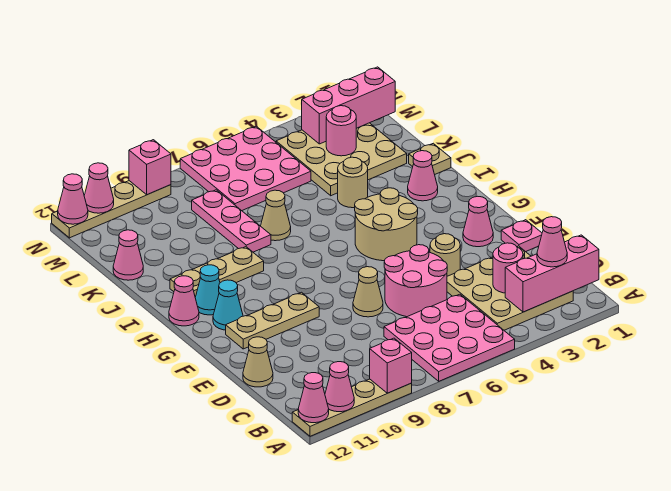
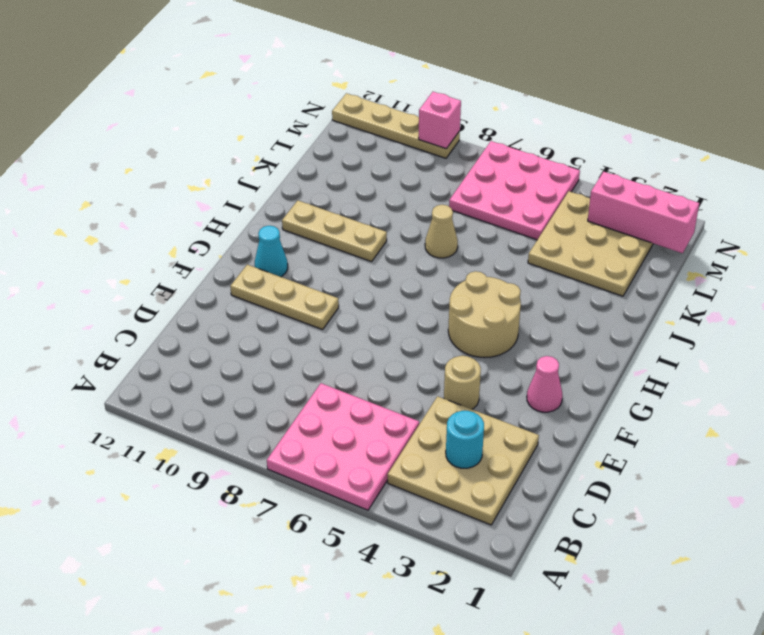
cyan 1x1 round brick [446,411,484,468] -> pink 1x1 round brick [493,243,523,293]
none -> tan 1x4 plate [292,379,412,436]
none -> pink 2x2 round brick [384,245,447,317]
none -> tan 1x1 cone [243,337,273,387]
none -> pink 1x1 plate [501,220,542,252]

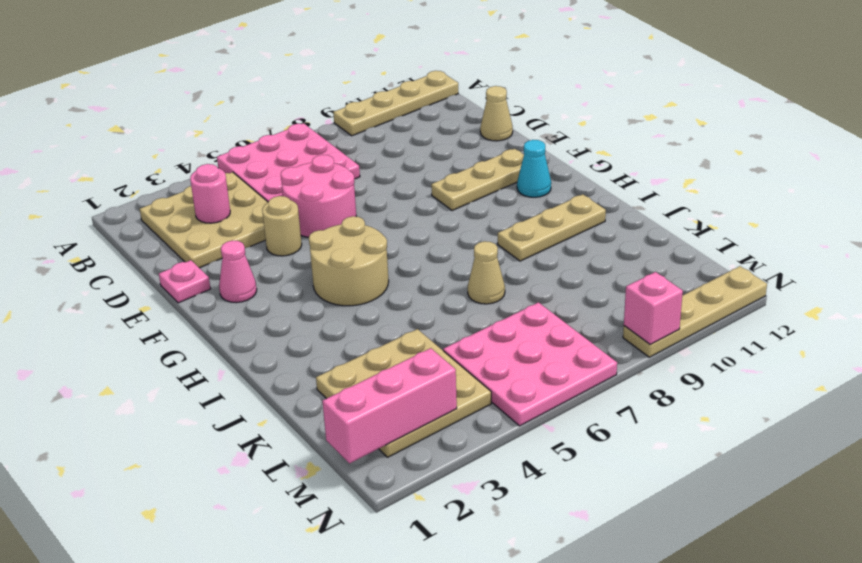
none -> tan 1x1 cone [353,267,383,317]
none -> cyan 1x1 cone [195,265,220,315]
none -> pink 1x1 cone [169,276,199,326]
none -> pink 1x1 cone [408,151,438,201]

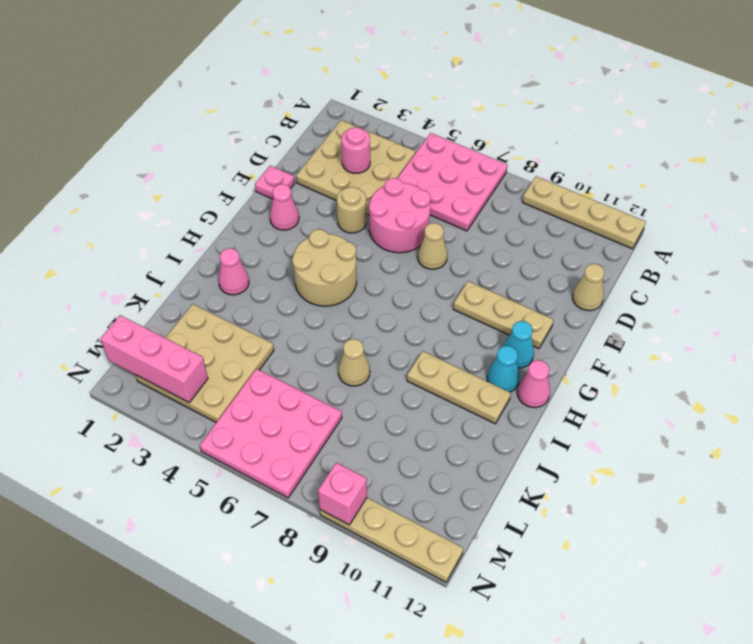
none -> tan 1x1 plate [409,143,451,174]
none -> tan 1x1 round brick [338,157,368,208]
none -> pink 1x3 plate [192,190,271,252]
none -> pink 1x1 cone [113,230,143,280]

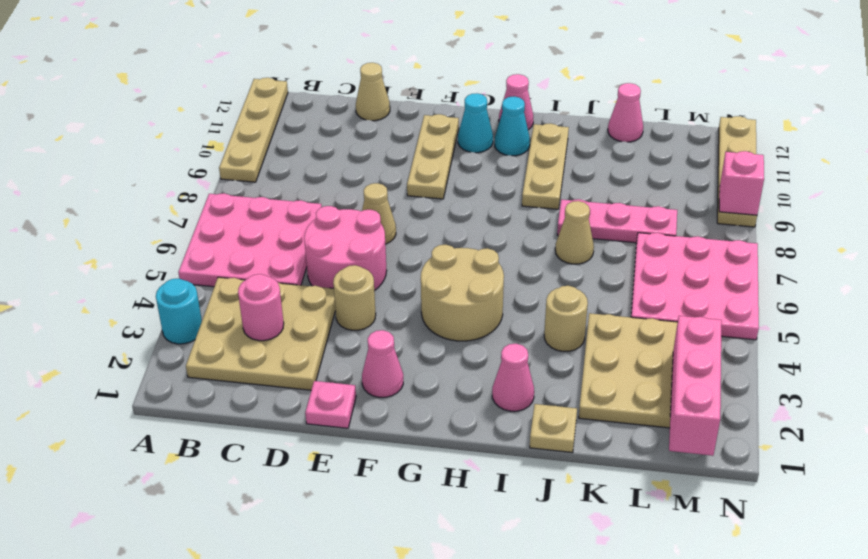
cyan 1x1 round brick [156,278,202,344] -> none
none -> pink 1x1 brick [370,338,412,393]
none -> pink 1x1 cone [325,362,354,412]
none -> pink 1x1 cone [298,373,329,423]
none -> pink 1x3 brick [505,235,599,312]

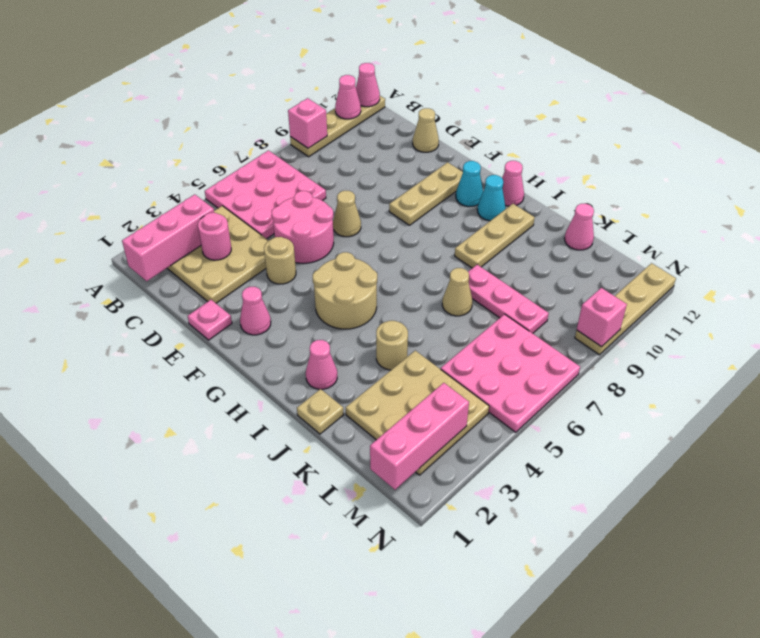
none -> pink 1x1 round brick [326,106,356,156]
none -> pink 1x1 cone [84,163,114,213]
none -> pink 1x1 cone [58,174,88,224]
none -> pink 1x1 cone [537,217,567,267]

